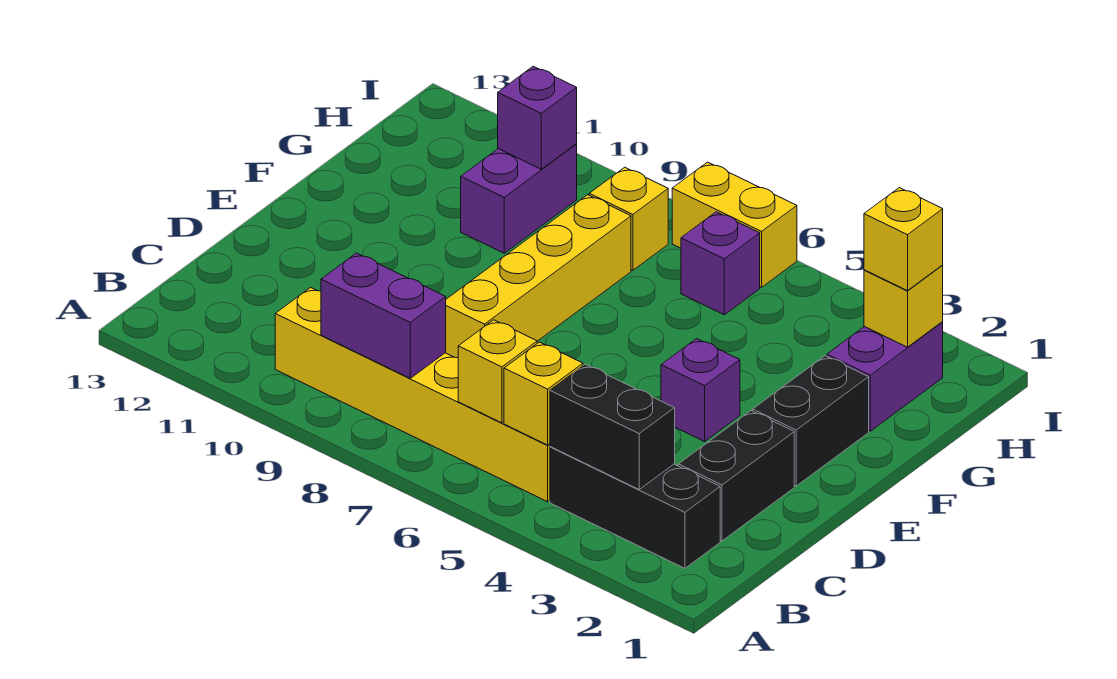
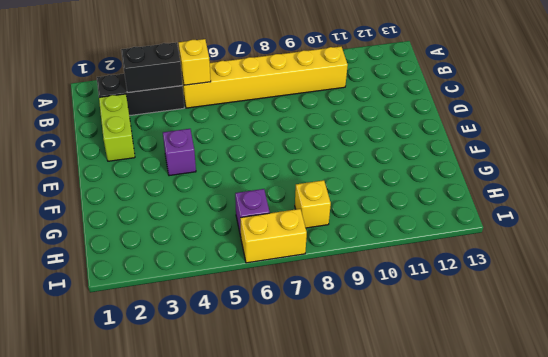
lime 1x2 brick [99,94,135,161] -> black 1x2 brick [678,411,794,541]
none -> yellow 1x4 brick [446,195,631,358]
none -> black 1x2 brick [753,356,869,486]
none -> purple 1x2 brick [827,322,943,431]

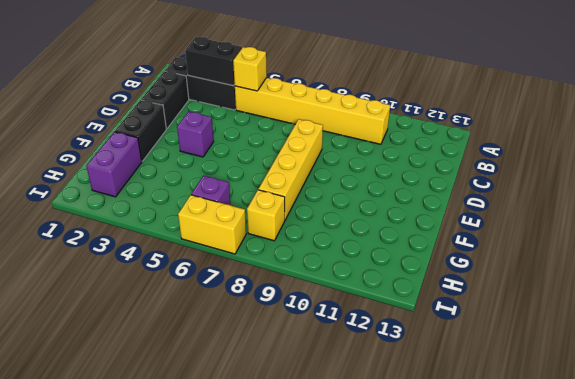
none -> purple 1x2 brick [461,144,577,253]
none -> yellow 1x1 brick [458,320,537,423]
none -> purple 1x2 brick [321,253,446,378]

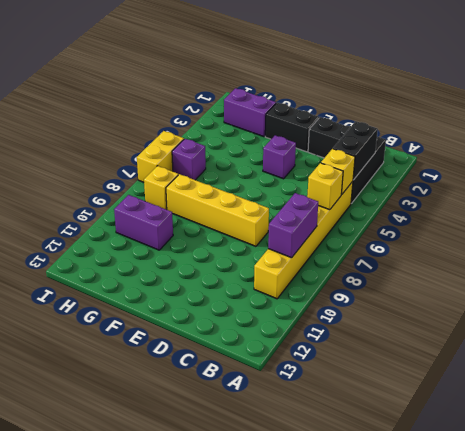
none -> yellow 1x1 brick [864,265,943,347]
none -> purple 1x1 brick [498,66,577,169]
none -> yellow 1x1 brick [864,188,943,291]

